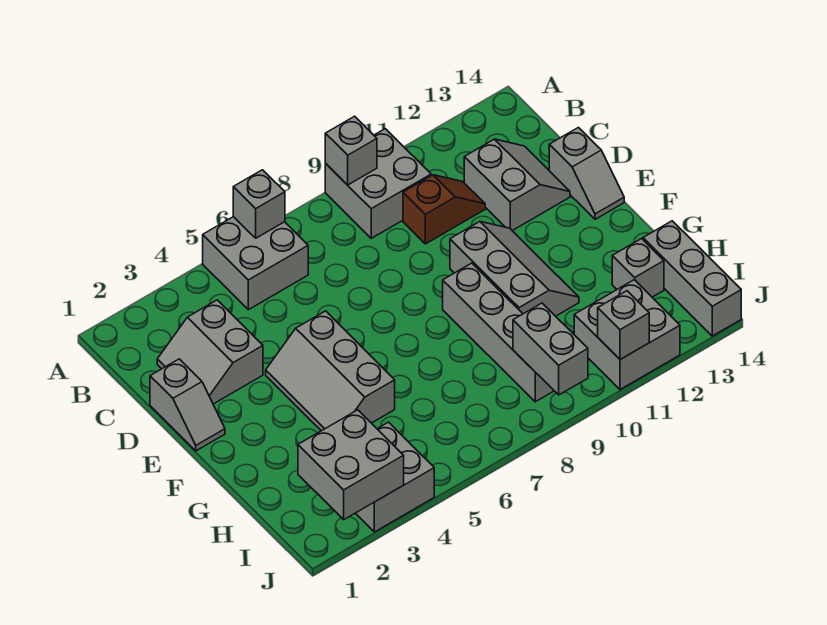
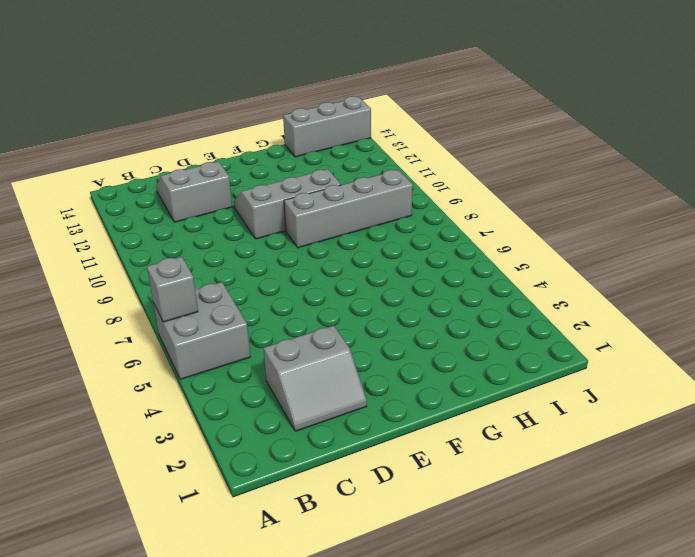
none -> grey 2x2 brick [325,129,431,238]
none -> brown 1x2 slope [403,175,485,244]
none -> grey 1x2 slope [150,359,225,451]

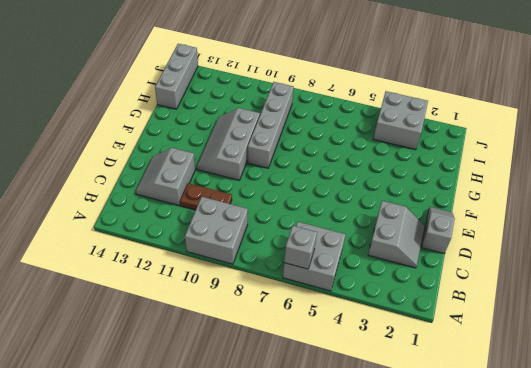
brown 1x2 plate [180,183,232,210] -> brown 1x2 slope [403,175,485,244]
none -> grey 1x2 slope [549,128,624,219]
none -> grey 2x3 slope [266,311,395,431]
none -> grey 1x1 brick [612,239,664,297]

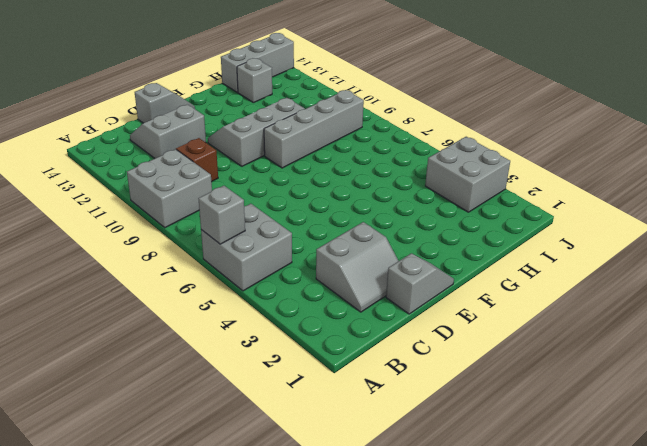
none -> grey 2x3 slope [266,311,395,431]
none -> grey 2x2 brick [574,280,680,390]
none -> grey 1x1 brick [325,116,377,185]

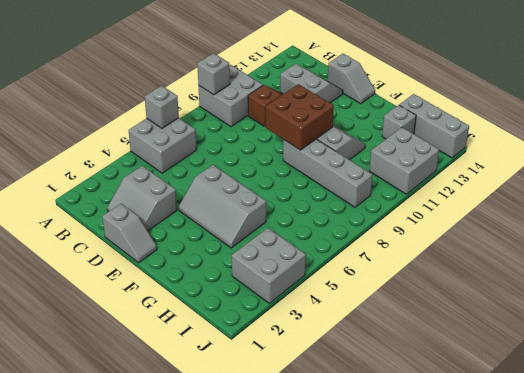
brown 2x2 brick [266,84,334,150] -> none
none -> grey 2x2 brick [298,410,404,519]
none -> grey 1x2 brick [513,303,588,395]
none -> grey 1x1 brick [598,291,649,360]

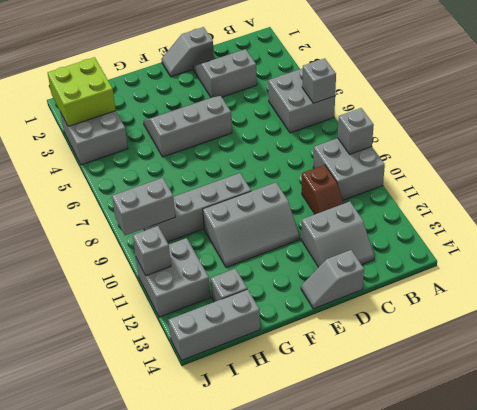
lime 2x2 brick [48,57,116,126] -> grey 2x2 brick [298,410,404,519]

